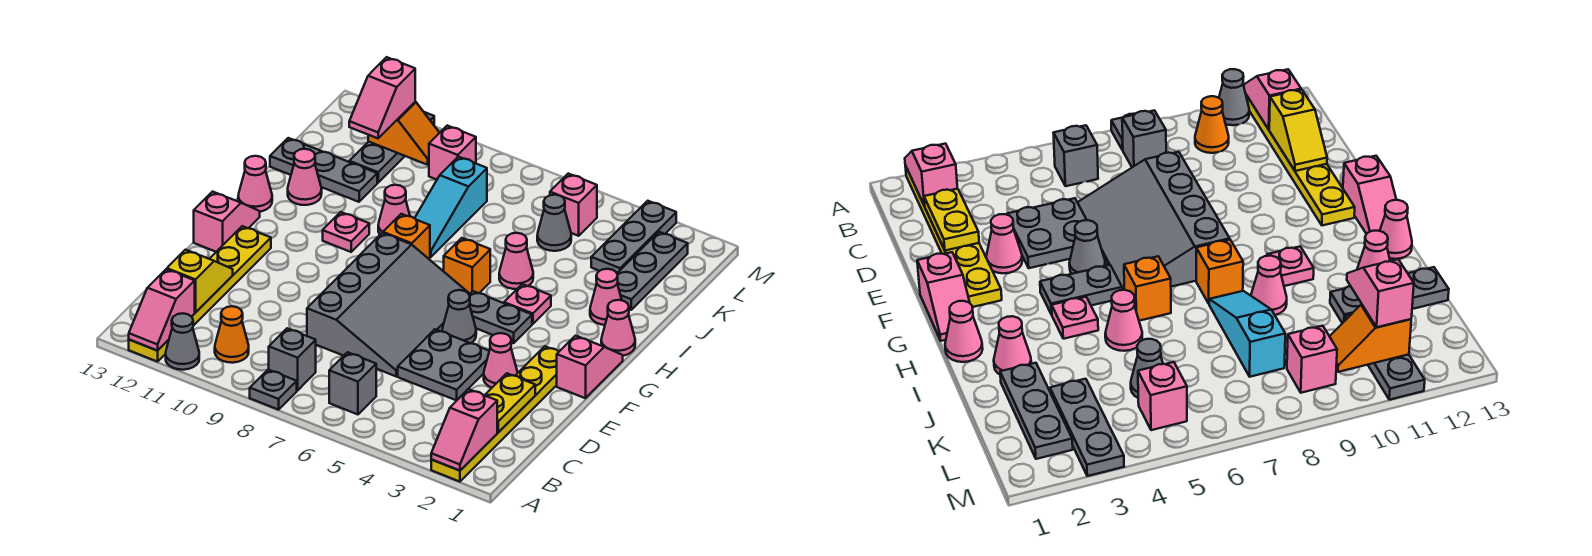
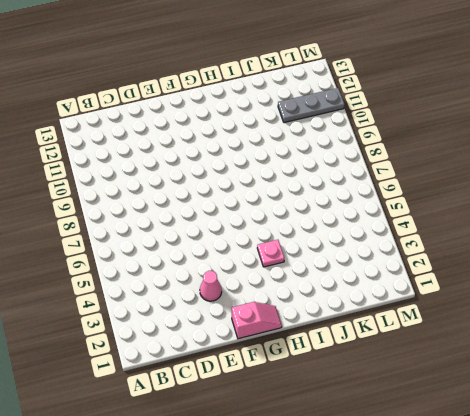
none -> yellow 1x6 plate [431,346,559,482]
none -> grey 1x1 plate [250,370,297,410]
none -> grey 1x1 cone [166,313,199,370]
none -> yellow 1x6 plate [129,226,271,362]

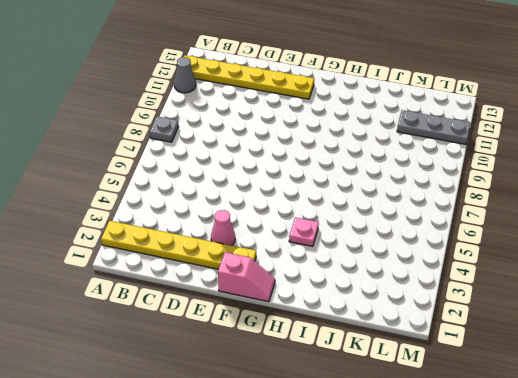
none -> grey 1x1 brick [329,352,376,414]
none -> grey 1x1 brick [269,328,316,391]
none -> orange 1x1 cone [215,306,249,363]
none -> grey 2x2 plate [398,329,489,400]

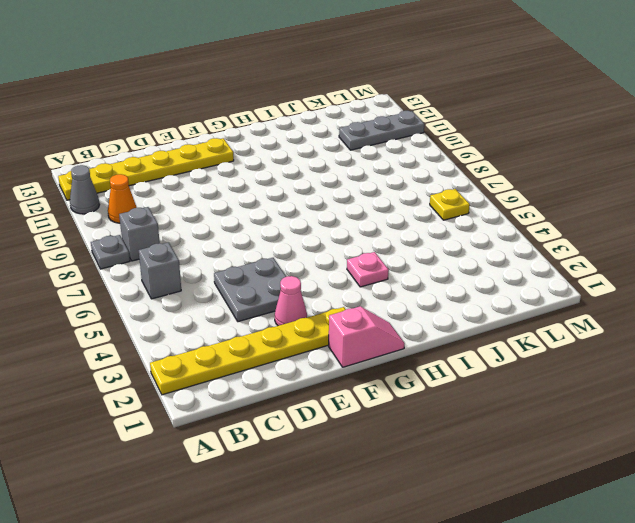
yellow 1x1 plate [430,189,470,220] -> none
none -> grey 3x4 slope [307,233,470,376]
none -> grey 1x1 cone [442,290,476,343]
none -> pink 1x2 slope [194,192,260,252]
none -> grey 1x2 plate [469,291,532,343]

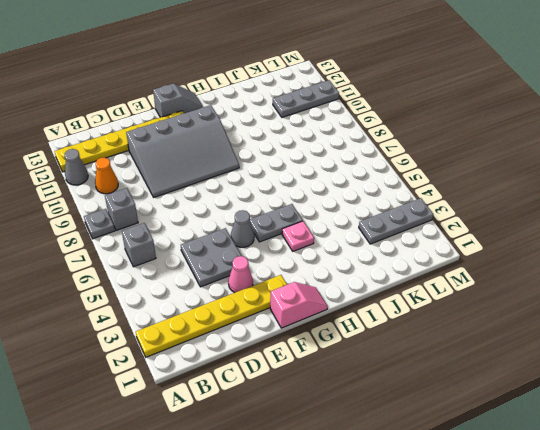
grey 3x4 slope [126,105,239,197] -> grey 3x4 slope moved to [307,233,470,376]
grey 1x2 slope [153,84,203,117] -> pink 1x2 slope [194,192,260,252]
grey 1x2 plate [250,204,303,242] -> grey 1x2 plate turned to [469,291,532,343]
none -> pink 1x1 cone [601,300,635,356]
none -> orange 1x1 brick [444,238,490,293]
none -> orange 1x1 brick [383,214,430,259]
none -> pink 1x1 plate [323,212,369,252]

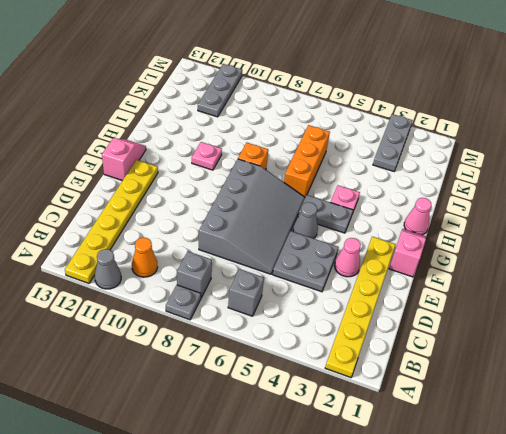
orange 1x3 brick [284,125,330,197] -> orange 1x1 brick [444,238,490,293]
none -> pink 1x1 cone [238,156,272,212]
none -> pink 1x1 cone [590,269,622,325]
none -> pink 1x1 cone [499,233,533,289]
none -> cyan 1x3 slope [415,157,487,257]

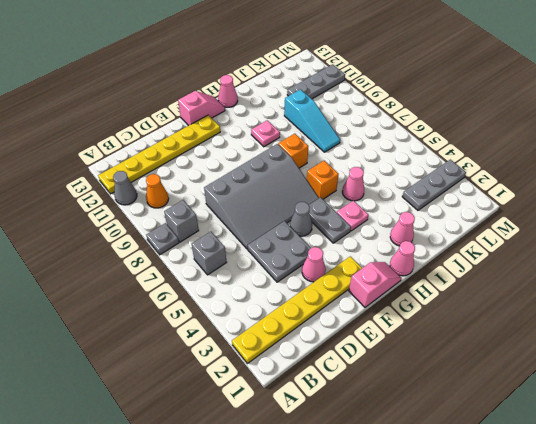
cyan 1x3 slope [284,89,340,152] -> cyan 1x3 slope turned to [415,157,487,257]
none -> pink 1x1 cone [378,185,410,234]
none -> pink 1x1 cone [288,149,322,205]
none -> grey 1x3 plate [617,232,688,310]
none -> grey 1x3 plate [270,138,377,202]

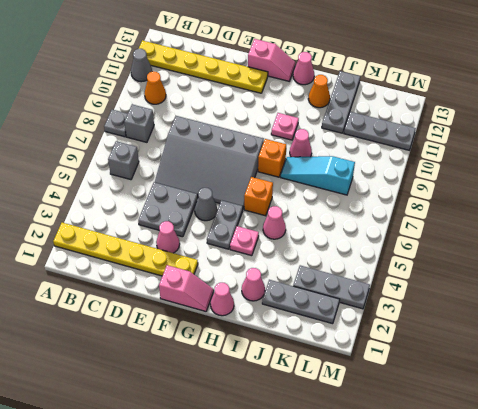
orange 1x1 cone [308,75,330,108] -> pink 1x1 cone [288,149,322,205]
none -> grey 1x1 cone [537,195,571,251]
none -> pink 1x1 brick [550,174,597,236]
none -> pink 1x1 brick [429,126,476,180]
none -> pink 1x2 slope [431,389,497,471]

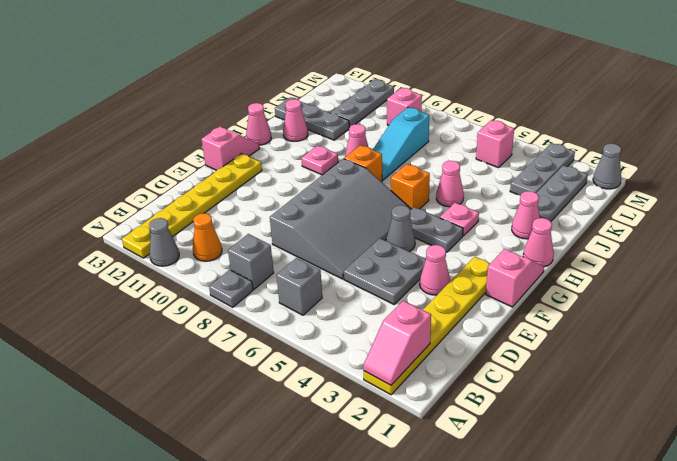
grey 1x1 cone [593,143,621,189] -> grey 1x1 cone moved to [537,195,571,251]
none -> pink 1x2 slope [129,269,195,351]
none -> yellow 1x2 plate [485,373,535,432]
none -> yellow 1x2 slope [167,250,233,312]
none -> orange 1x2 slope [368,102,439,165]

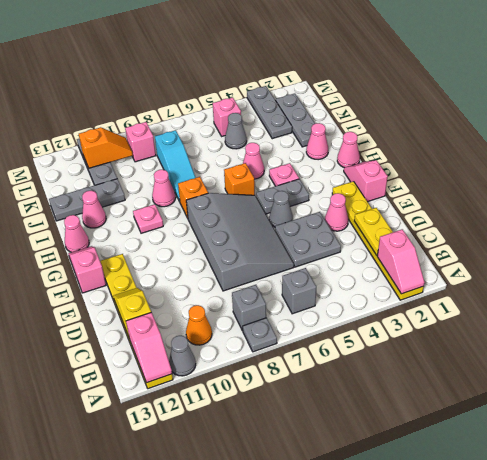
none -> pink 1x2 slope [349,57,415,138]

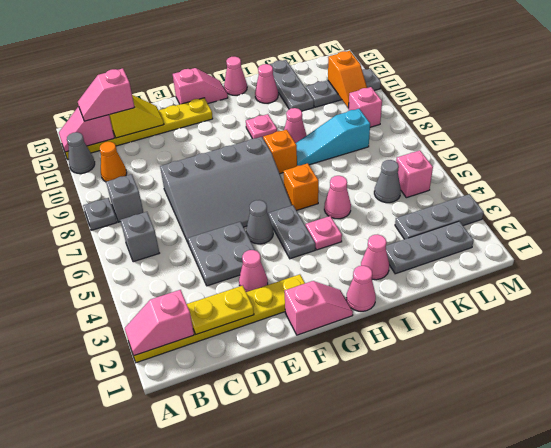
pink 1x2 slope [78,68,134,121] -> pink 1x2 slope moved to [349,57,415,138]

